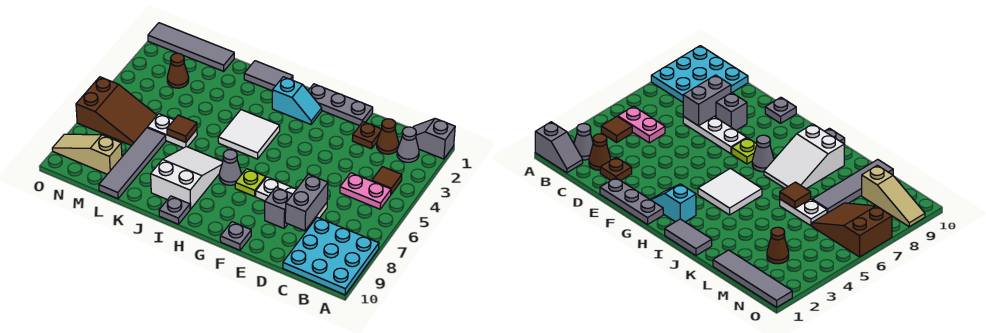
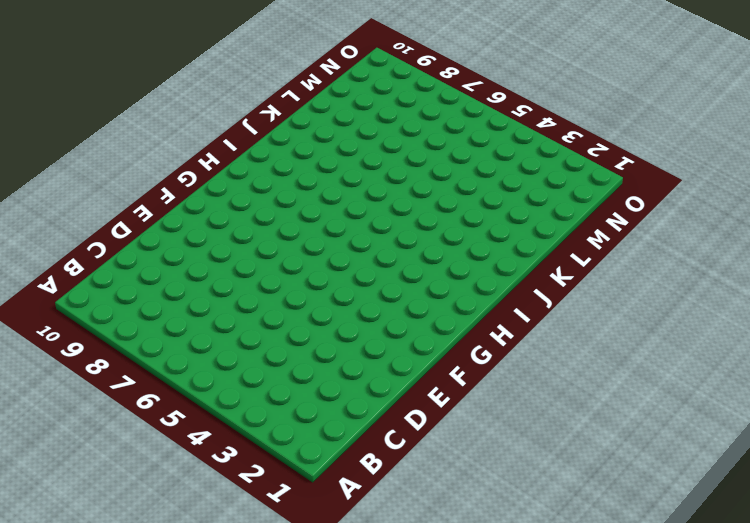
none -> grey 1x2 slope [413,119,455,159]
none -> cyan 3x3 plate [283,217,379,295]
none -> grey 1x1 cone [397,127,419,162]

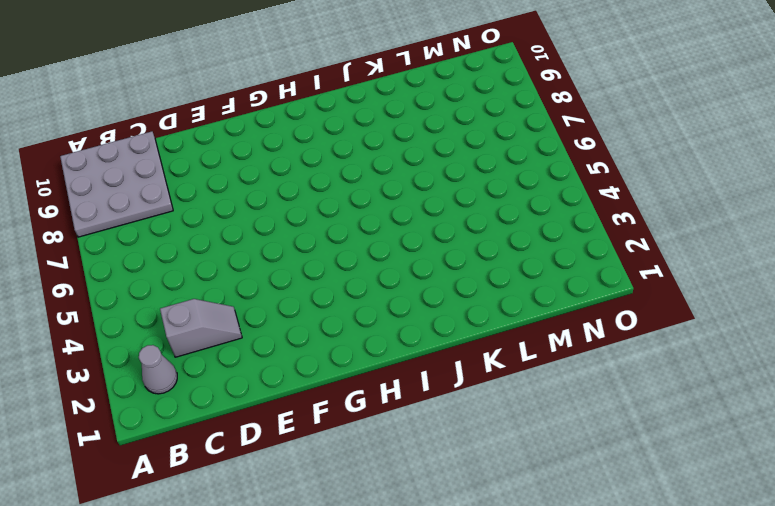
grey 3x3 plate [60,131,173,237] -> cyan 3x3 plate [283,217,379,295]
grey 1x2 slope [160,299,242,357] -> grey 1x2 slope moved to [413,119,455,159]
none -> brown 1x1 tile [372,167,402,194]
none -> pink 1x2 plate [340,173,391,209]
none -> brown 1x1 cone [377,119,399,154]

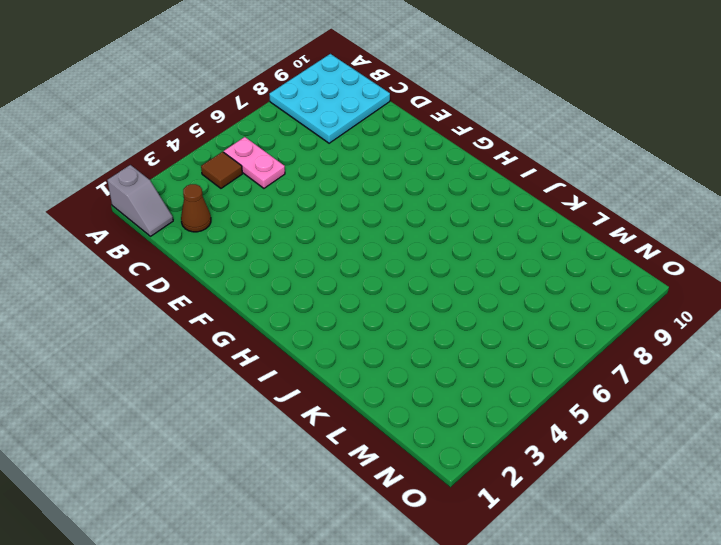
none -> grey 1x1 cone [397,127,419,162]
none -> brown 1x1 plate [352,122,381,149]
none -> white 1x3 plate [256,177,327,221]

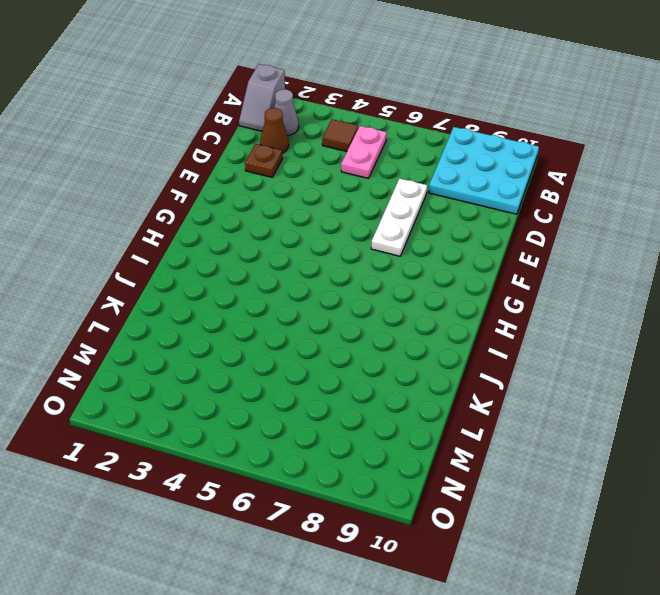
none -> grey 1x3 plate [308,84,373,126]
none -> grey 1x1 brick [265,187,293,228]
none -> grey 1x1 plate [220,222,251,250]

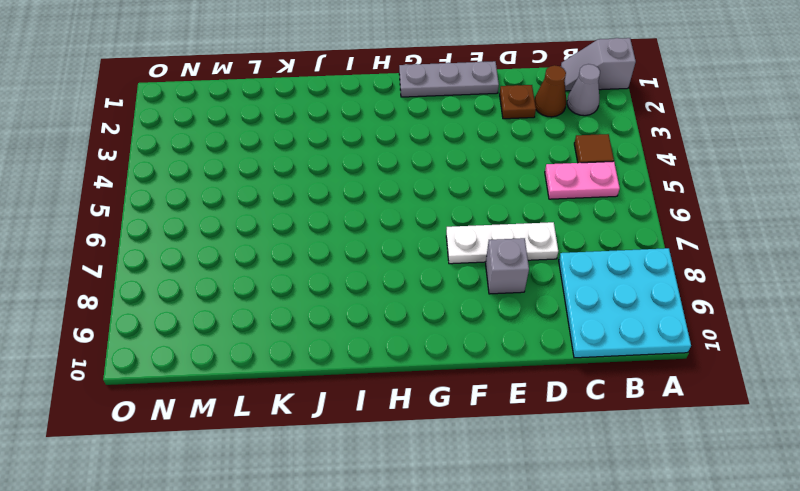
none -> grey 1x1 plate [220,222,251,250]
none -> cyan 1x2 slope [272,77,322,124]
none -> lime 1x1 plate [235,169,266,196]

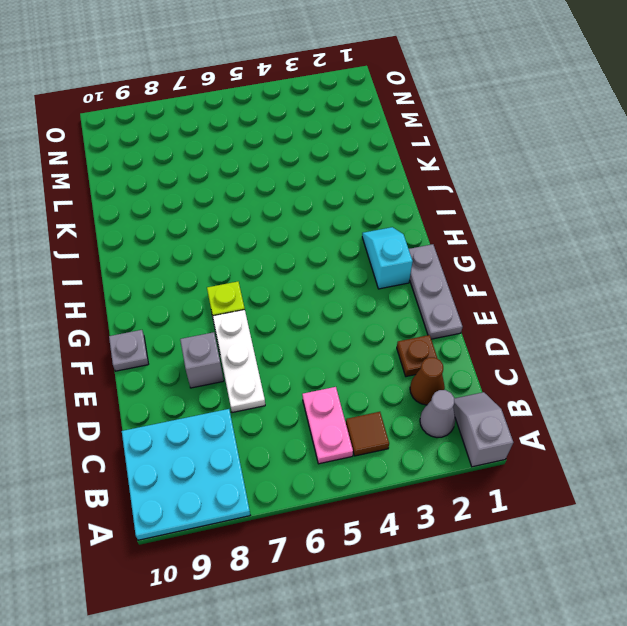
cyan 1x2 slope [362,227,413,289] -> cyan 1x2 slope turned to [272,77,322,124]
none -> white 2x2 tile [218,110,280,159]
none -> grey 1x1 cone [219,150,241,185]
none -> grey 1x2 tile [244,61,293,91]

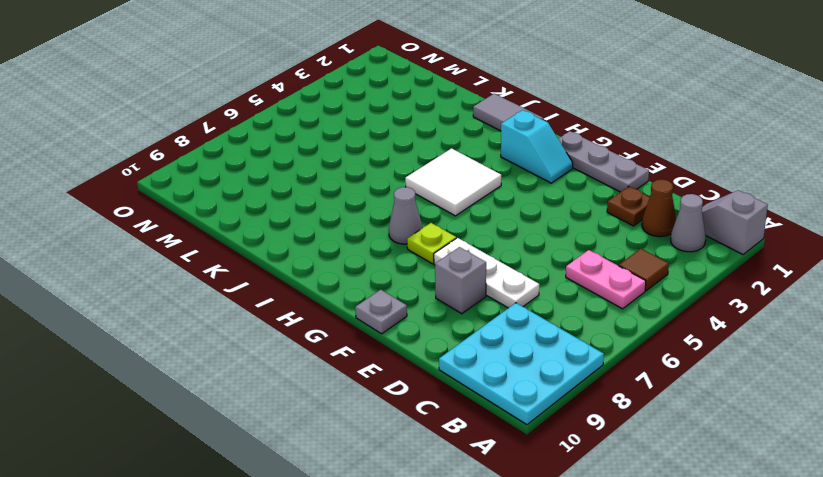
none -> white 2x3 slope [151,147,223,209]
none -> grey 1x1 plate [159,196,190,224]
none -> white 1x2 plate [147,114,197,148]

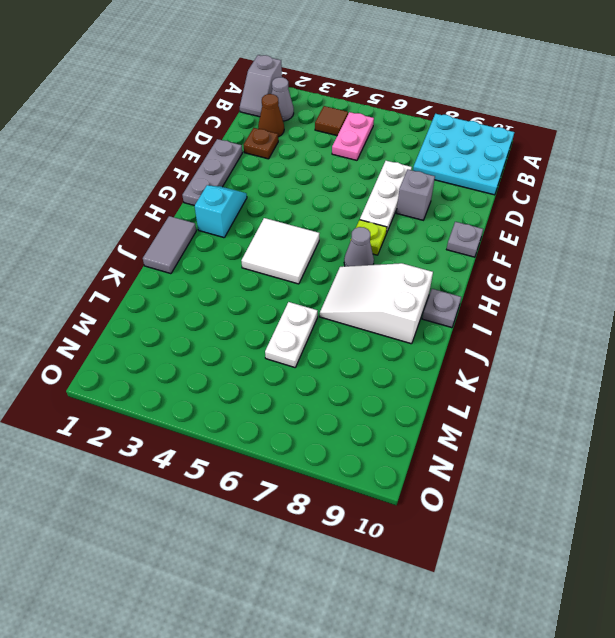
none -> grey 1x4 tile [148,23,234,71]
none -> grey 1x4 tile [99,128,166,199]
none -> brown 1x1 cone [167,53,189,88]

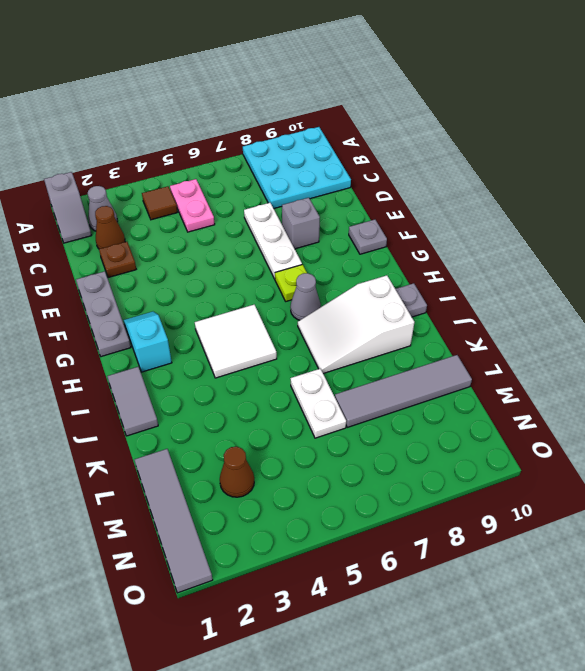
none -> brown 2x3 slope [76,77,157,146]
none -> tan 1x3 slope [52,134,122,174]
none -> grey 1x2 brick [285,174,328,231]

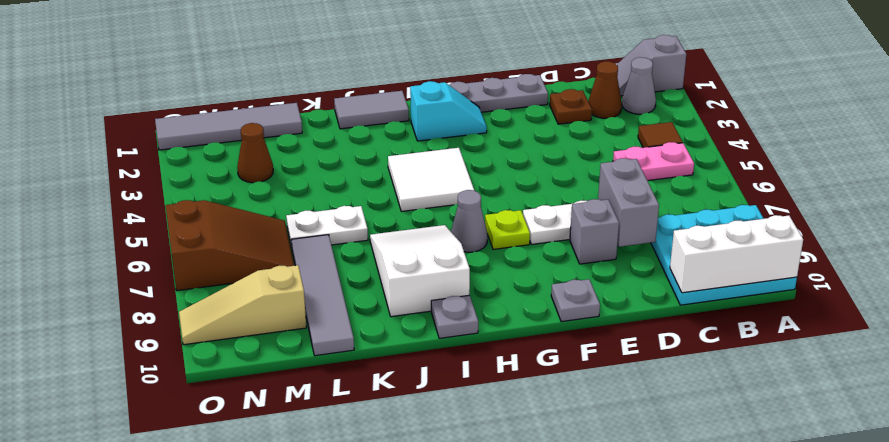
white 1x3 brick [670,215,803,293] -> none
none -> brown 1x1 tile [167,115,197,142]

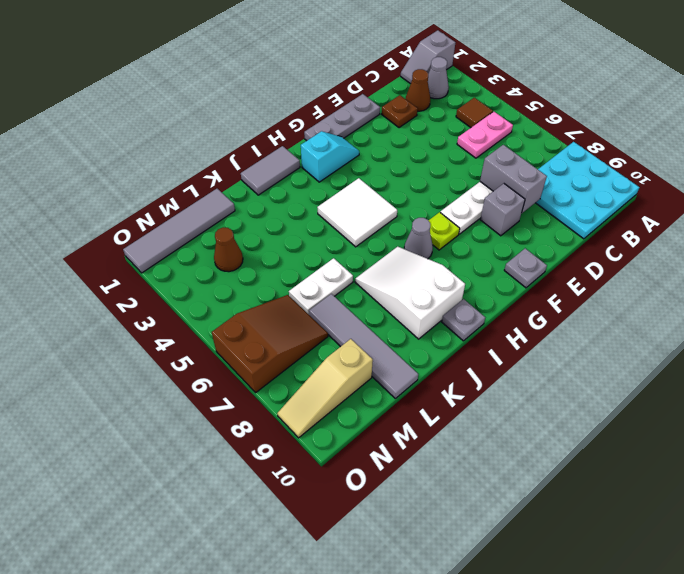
none -> brown 1x1 tile [167,115,197,142]

